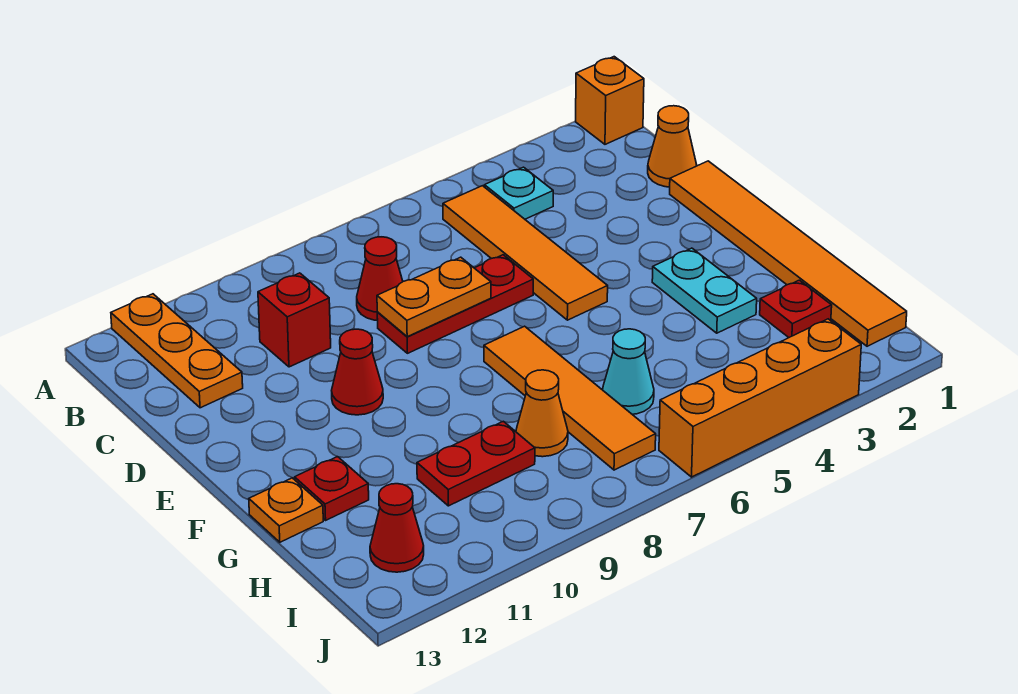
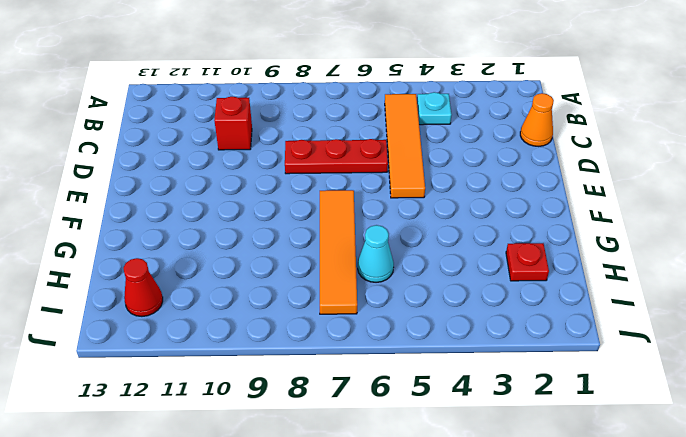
none -> orange 1x1 brick [576,57,644,144]
none -> orange 1x3 plate [111,294,243,408]
none -> red 1x1 cone [357,237,403,321]

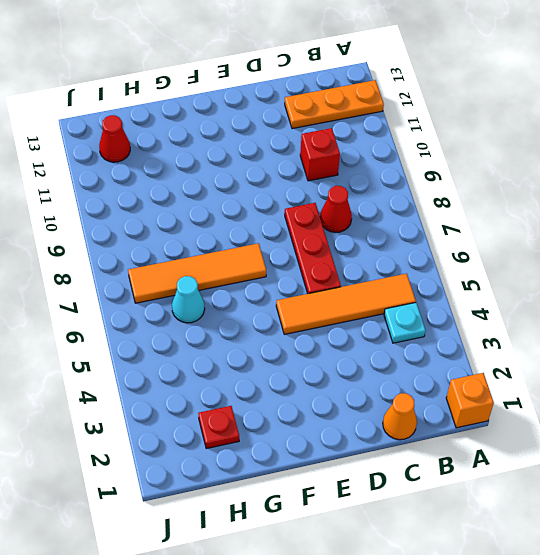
none -> orange 1x6 tile [670,161,907,346]
none -> red 1x1 cone [332,329,383,415]
none -> cyan 1x2 plate [652,248,757,333]

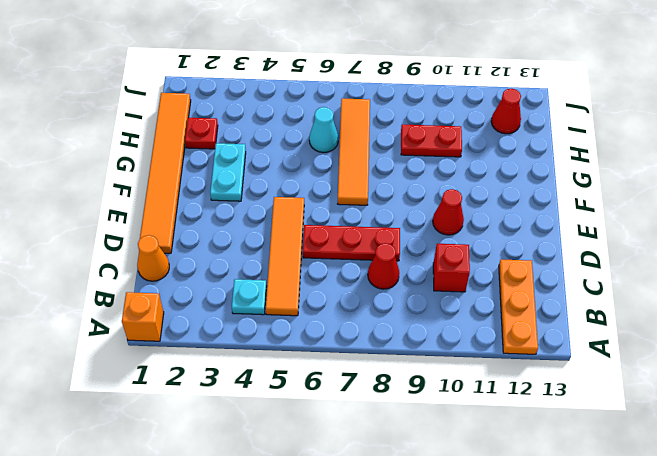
none -> red 1x1 plate [295,457,369,520]
none -> orange 1x1 plate [249,478,323,542]
none -> orange 1x1 cone [516,370,568,457]

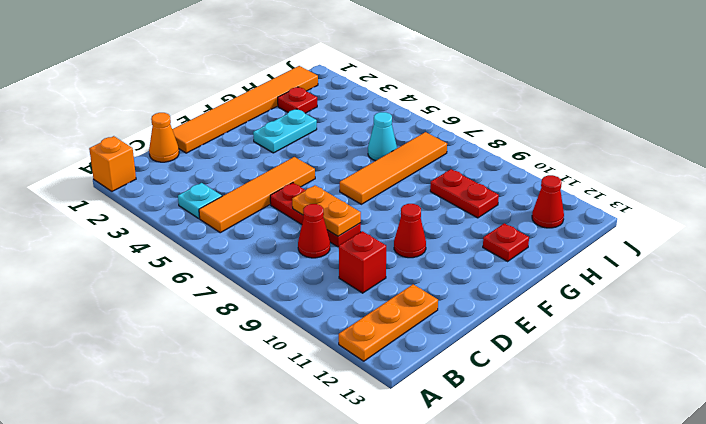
none -> orange 1x1 plate [249,478,323,542]
none -> orange 1x1 cone [516,370,568,457]
none -> orange 1x4 brick [659,319,861,477]

